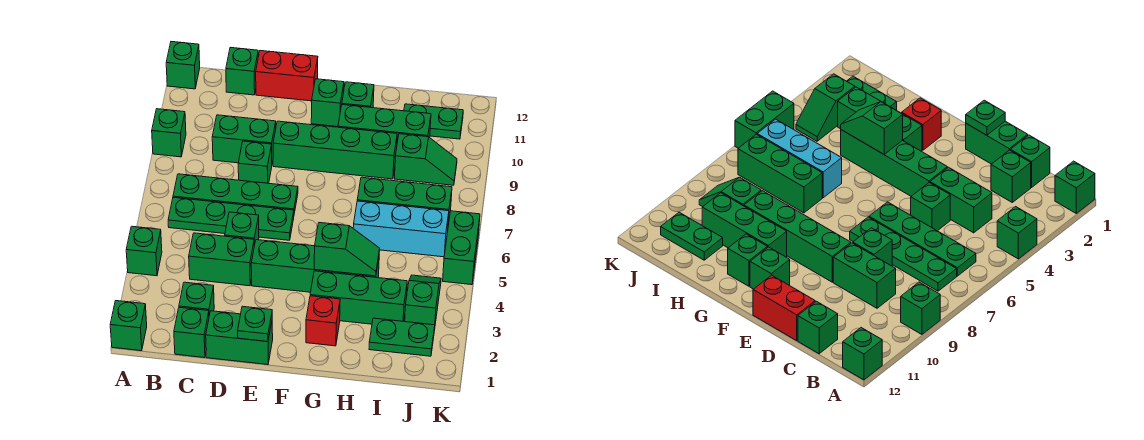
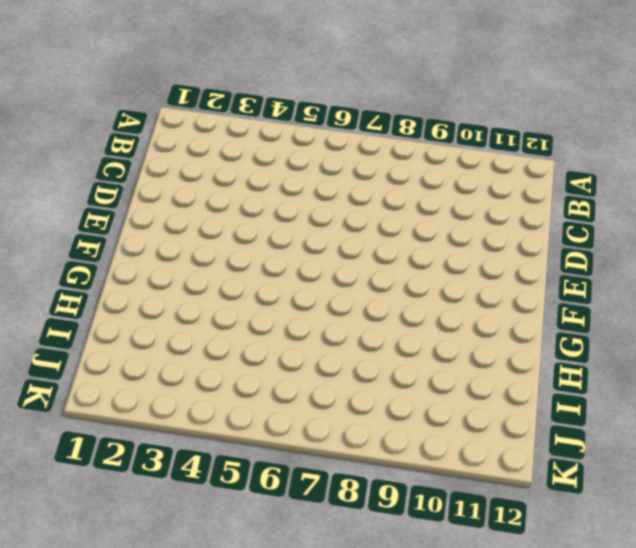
none -> green 1x1 brick [110,301,147,351]
none -> green 1x1 brick [126,226,162,276]
none -> green 1x1 brick [152,109,186,157]
none -> green 1x1 brick [166,42,200,89]

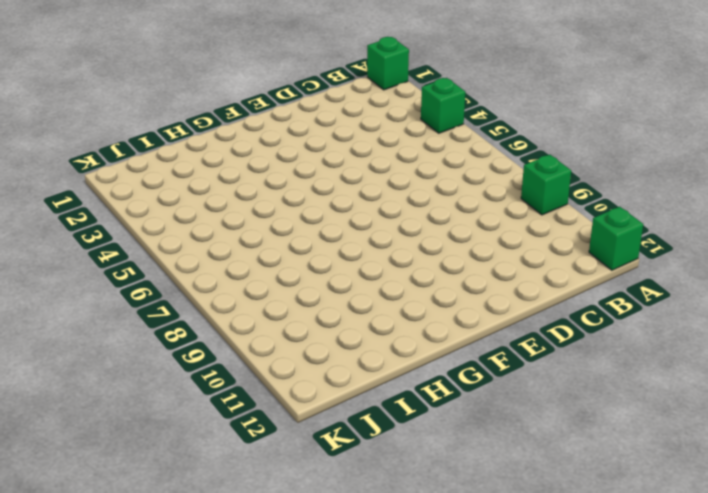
none -> green 1x4 plate [168,197,294,240]
none -> green 1x4 plate [173,174,298,213]
none -> green 1x1 brick [174,307,209,358]
none -> green 1x1 brick [179,282,214,315]

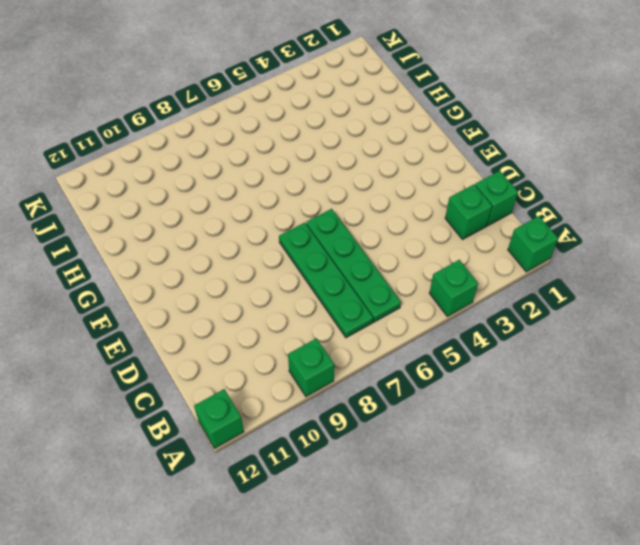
none -> green 1x2 brick [189,233,254,286]
none -> green 1x2 brick [212,115,276,163]
none -> green 1x1 brick [226,47,258,95]
none -> green 1x2 brick [206,311,273,365]

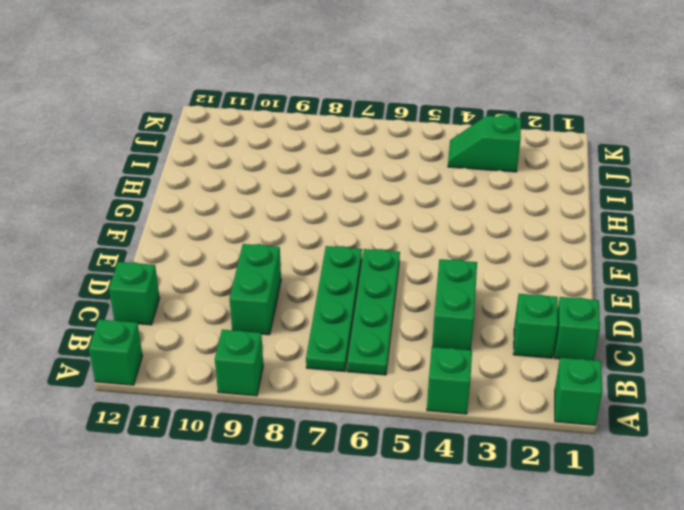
none -> green 1x2 brick [206,311,273,365]
none -> green 1x1 brick [225,212,259,246]
none -> green 1x1 brick [238,141,272,183]
none -> red 1x2 brick [256,51,318,101]

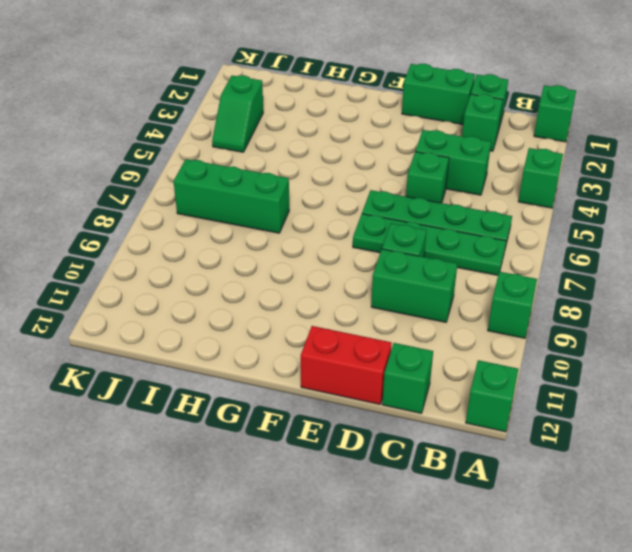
none -> green 1x4 brick [251,240,379,292]
none -> green 1x4 brick [273,121,397,179]
none -> green 1x1 brick [311,79,344,127]
none -> red 1x1 brick [306,296,340,346]

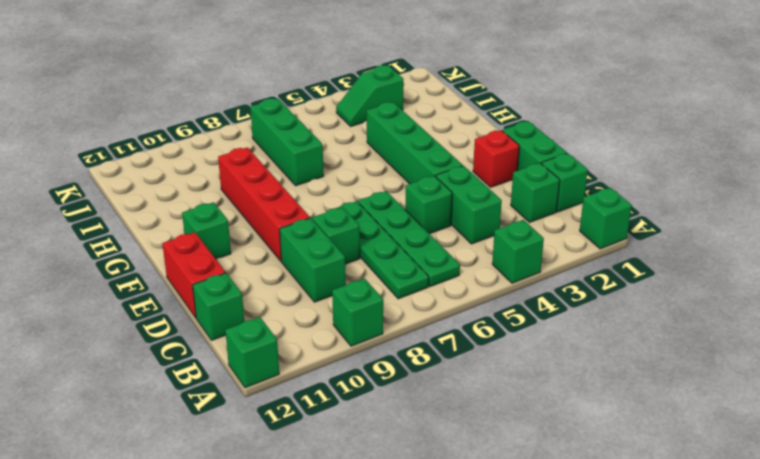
red 1x1 brick [473,130,519,187] -> red 1x1 brick moved to [306,296,340,346]
red 1x4 brick [218,147,310,261] -> green 1x4 brick [273,121,397,179]
none -> green 1x3 brick [310,271,407,324]
none -> green 1x3 brick [338,105,431,142]
none -> green 1x1 brick [342,82,374,108]
none -> cyan 1x3 brick [353,201,449,257]

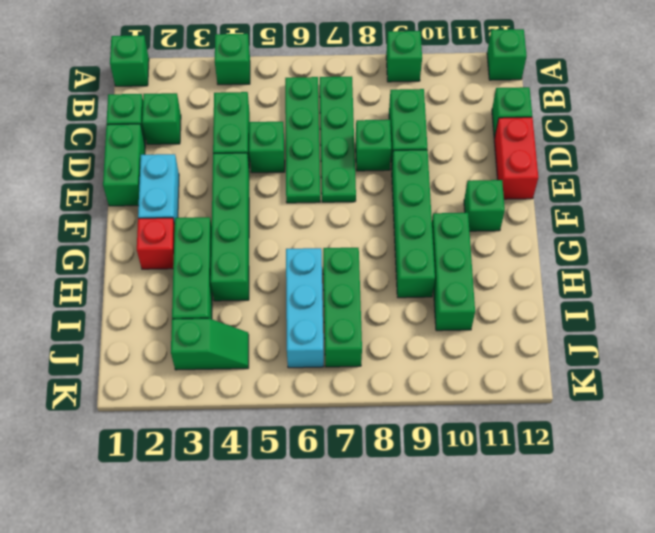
cyan 1x2 brick [138,154,179,224] -> none
none -> green 1x1 brick [342,82,374,108]
none -> green 1x2 plate [369,318,435,356]
none -> green 1x2 slope [395,134,457,185]
none -> green 1x2 plate [404,104,463,139]

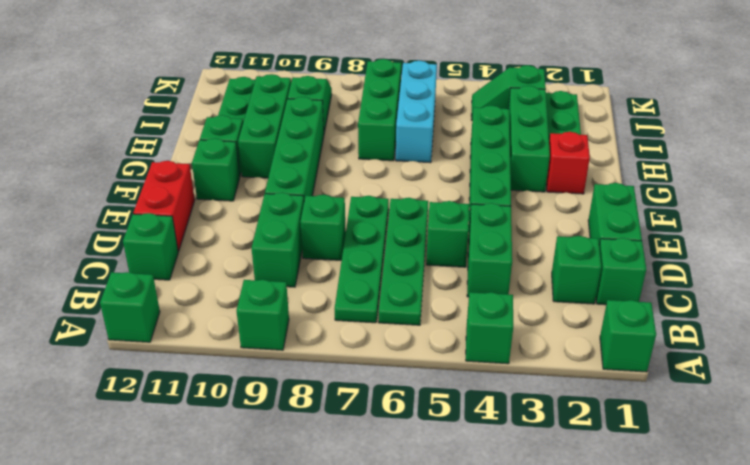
none -> green 1x2 brick [443,211,480,285]
none -> green 1x1 plate [238,306,272,342]
none -> green 1x2 slope [314,223,380,276]

